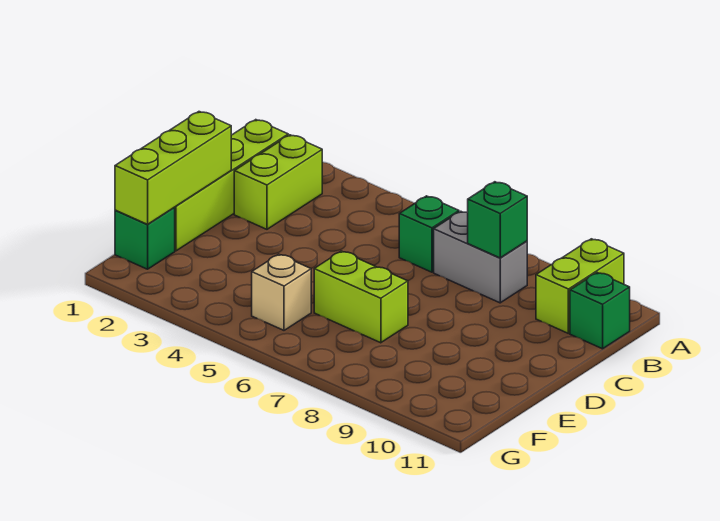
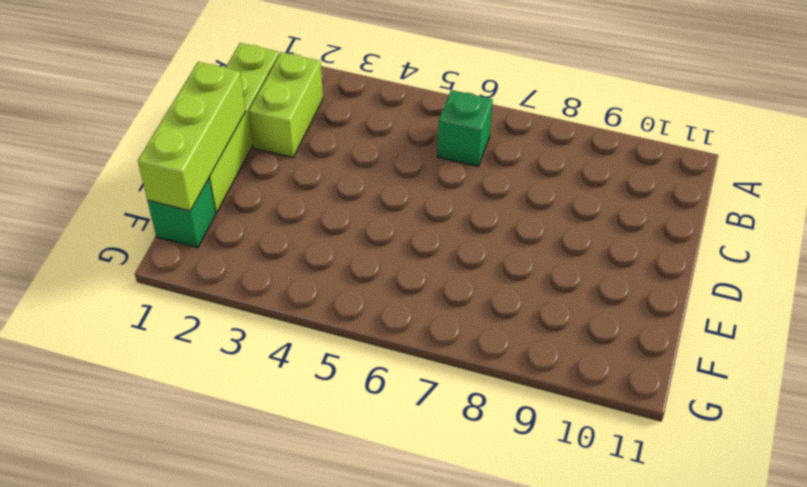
none -> lime 1x2 brick [536,239,624,333]
none -> grey 1x2 brick [434,211,527,303]

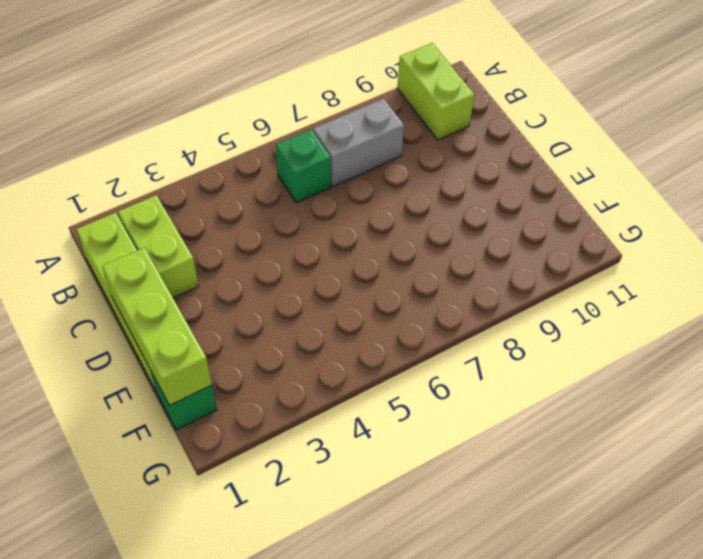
none -> green 1x1 brick [570,273,630,349]
none -> lime 1x2 brick [314,251,408,343]

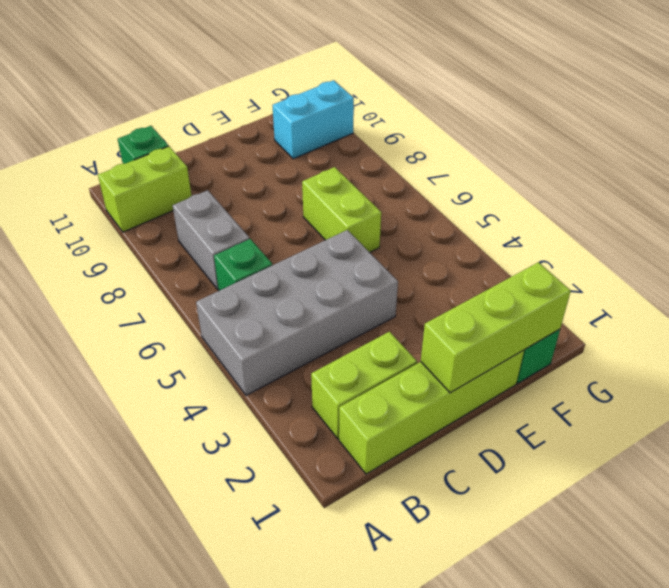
grey 2x4 brick [196,230,398,395] -> none
cyan 1x2 brick [273,80,354,159] -> none
none -> tan 1x1 brick [252,254,311,330]
none -> green 1x1 brick [468,182,527,258]

